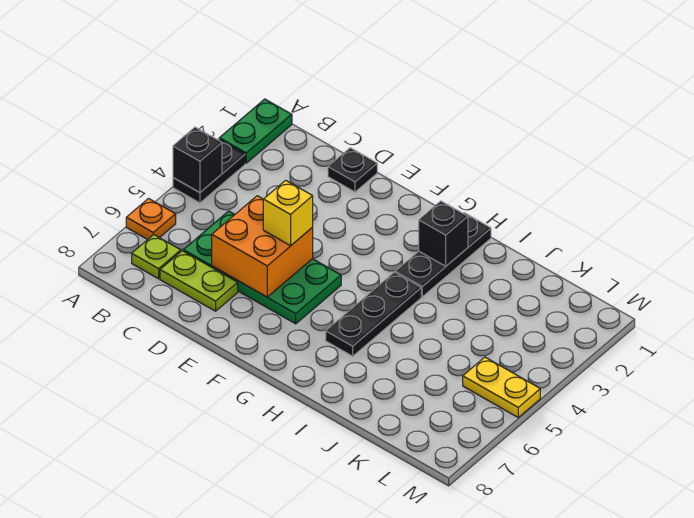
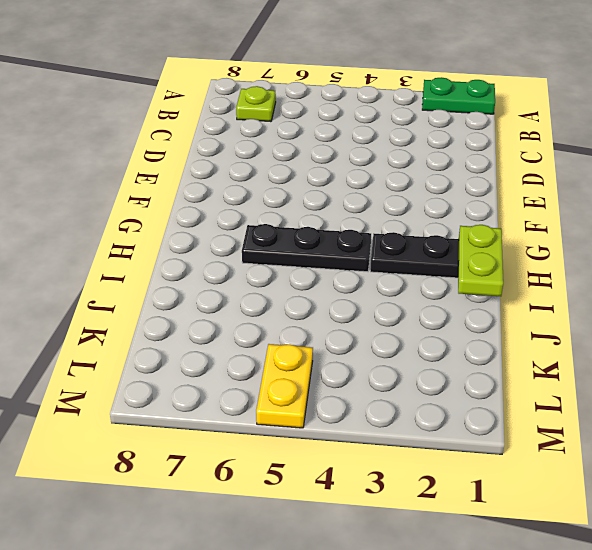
lime 1x2 plate [458,225,503,296] -> lime 1x2 plate moved to [160,251,238,311]
none -> black 1x2 plate [173,139,245,203]
none -> orange 1x1 plate [126,199,176,239]
none -> green 2x4 plate [183,211,341,324]

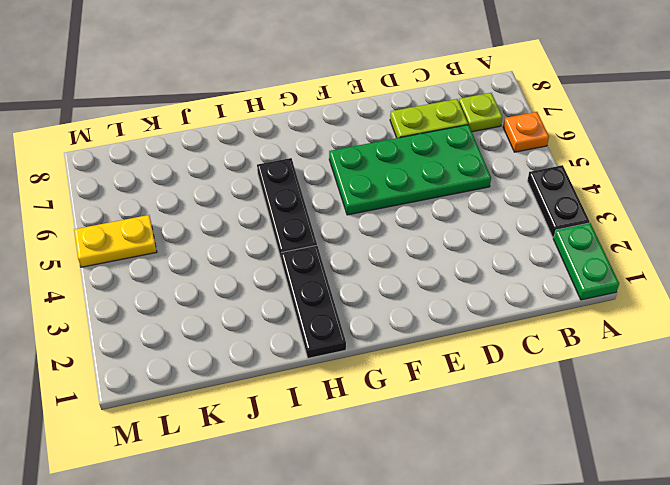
none -> black 1x1 plate [328,148,377,192]
none -> black 1x1 brick [173,127,222,193]
none -> orange 2x2 brick [212,196,313,297]

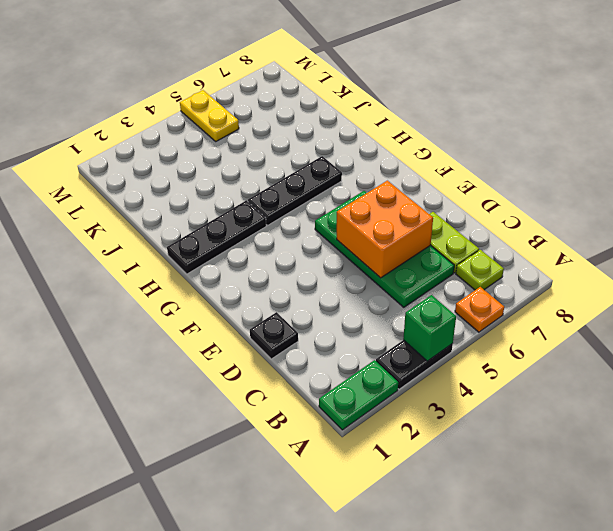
green 1x1 brick [403,295,456,361] -> black 1x1 brick [173,127,222,193]
none -> black 1x1 brick [419,201,468,266]
none -> yellow 1x1 brick [263,180,313,246]

